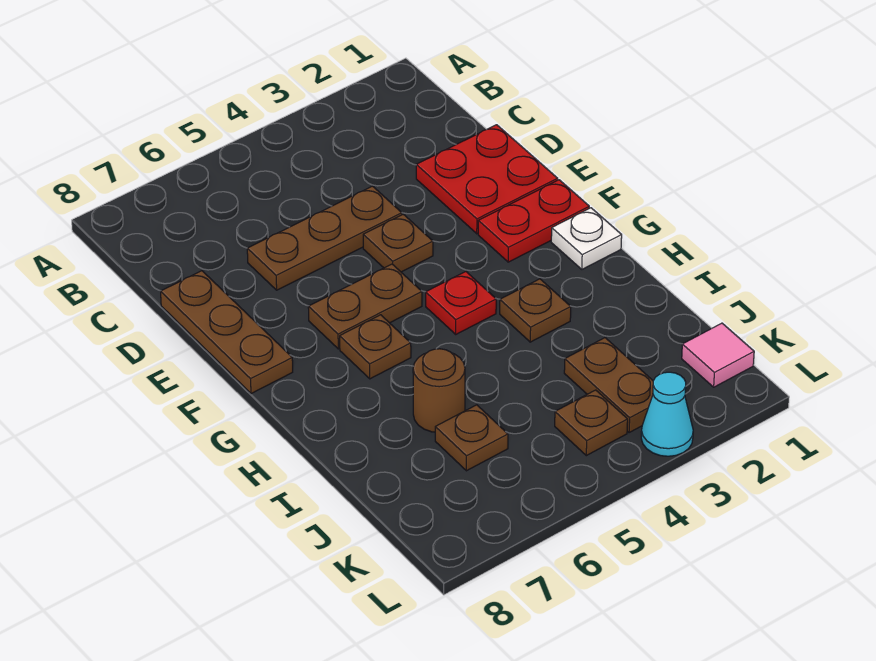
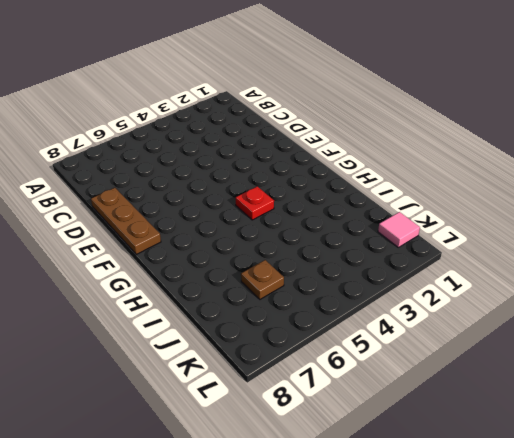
none -> red 2x2 plate [416,125,558,234]
none -> brown 1x3 plate [247,186,402,290]
none -> brown 1x1 plate [363,214,433,272]

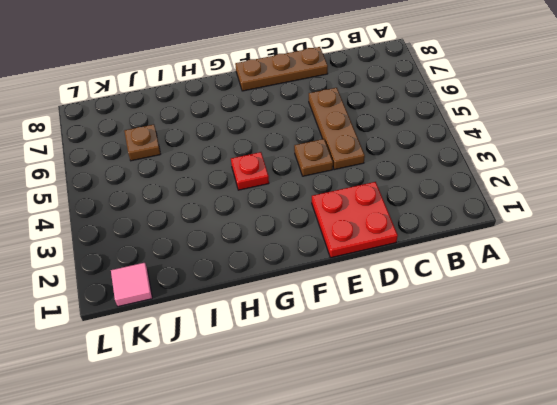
none -> red 1x2 plate [478,180,589,262]
none -> brown 1x2 plate [308,264,422,349]
none -> white 1x1 plate [551,208,622,269]

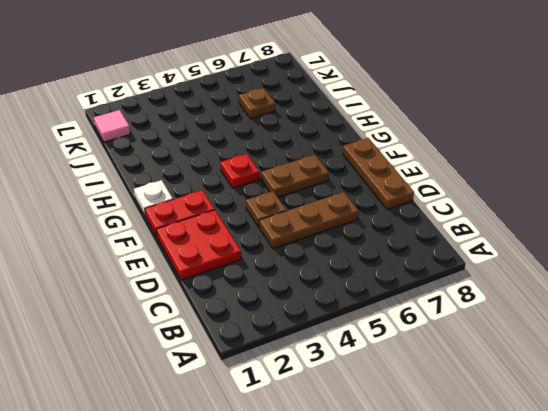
none -> brown 1x1 plate [340,315,411,379]
none -> brown 1x1 plate [500,279,571,342]
none -> brown 1x1 round brick [413,349,465,432]

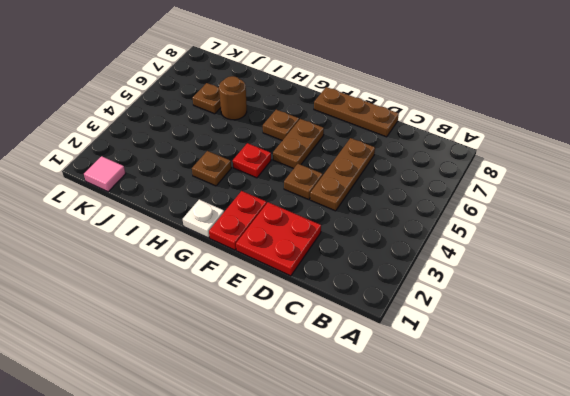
none -> brown 1x2 plate [564,338,653,433]
none -> brown 1x1 plate [555,390,628,456]
none -> cyan 1x1 cone [641,372,693,456]

